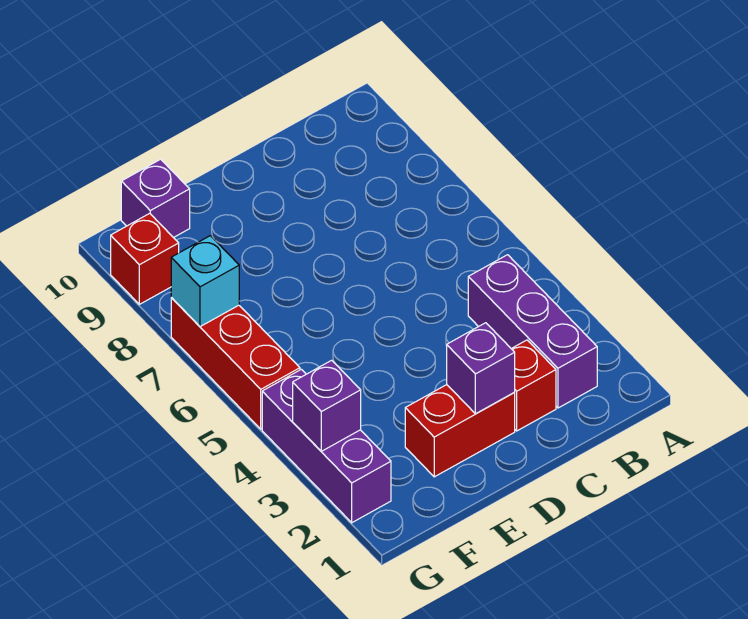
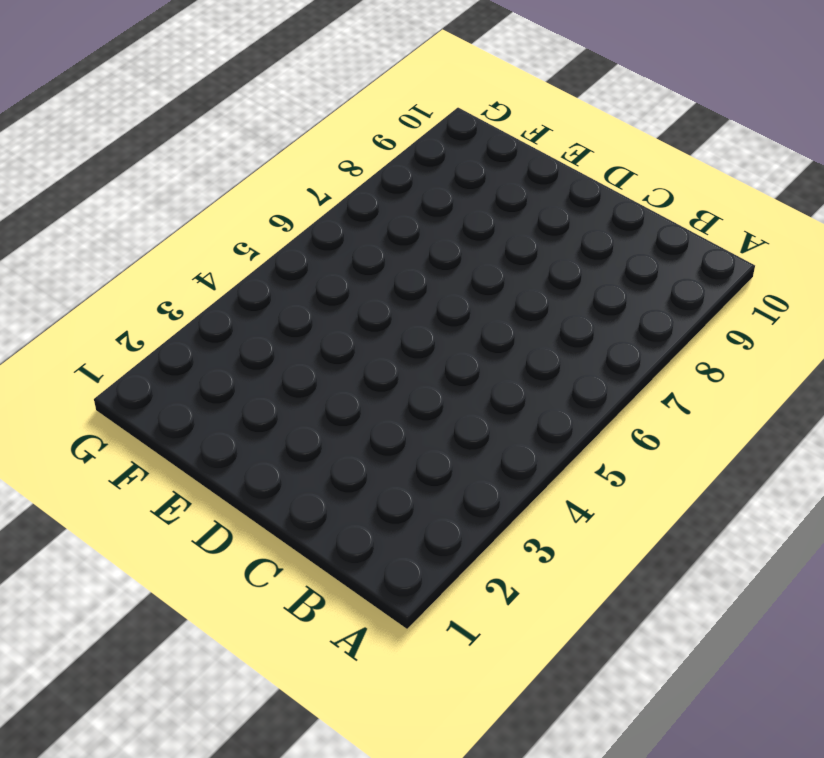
none -> purple 1x3 brick [468,255,597,408]
none -> red 1x1 brick [512,340,556,431]

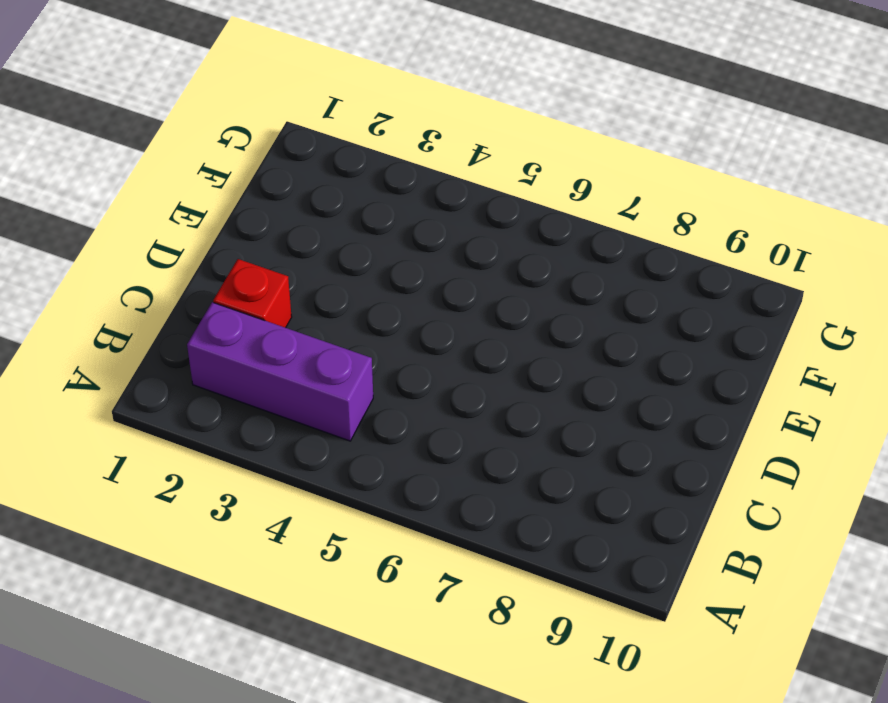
none -> red 1x2 brick [405,385,515,477]
none -> purple 1x1 brick [121,159,190,238]

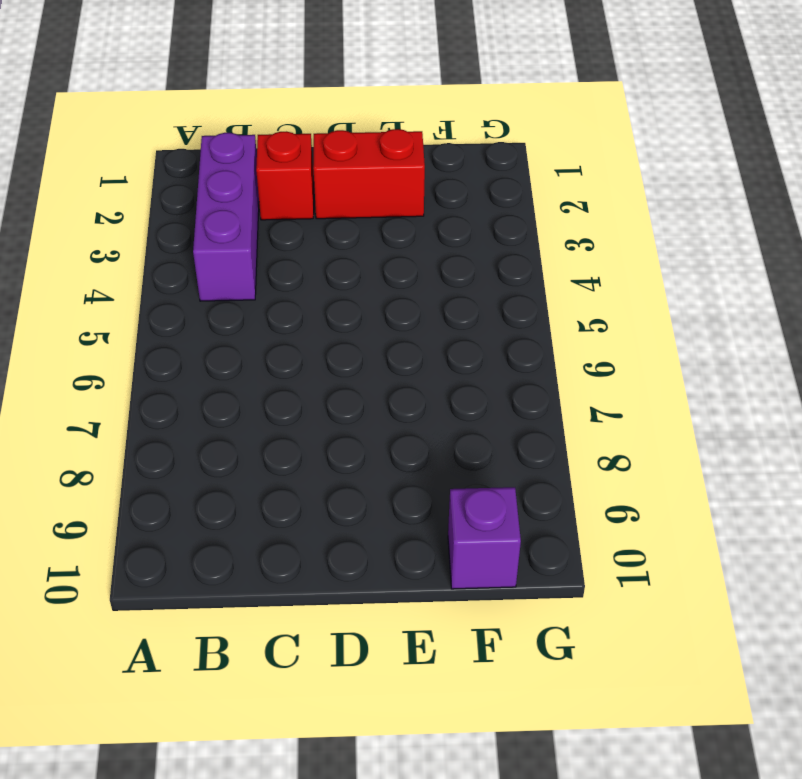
none -> purple 1x3 brick [262,369,391,523]
none -> red 1x3 brick [171,298,300,429]

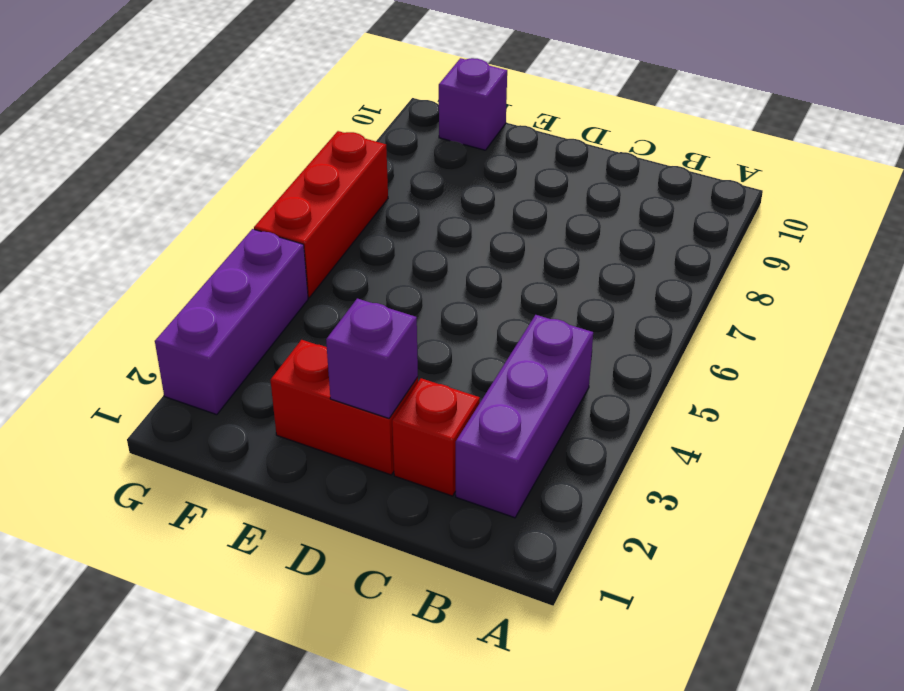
none -> red 1x1 brick [111,213,179,304]
none -> purple 1x1 brick [293,360,361,451]

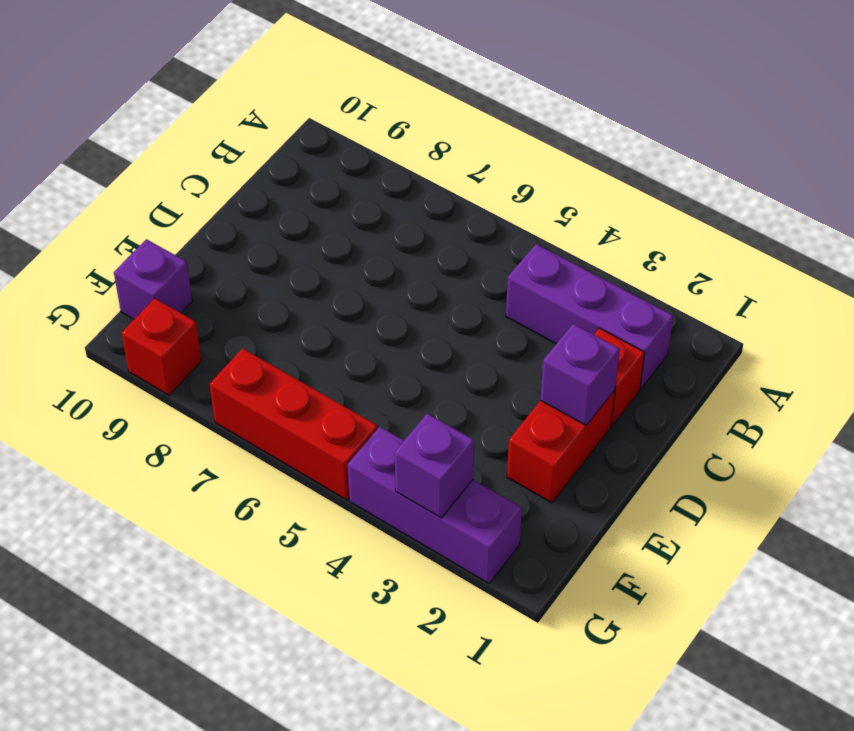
none -> cyan 1x1 brick [171,236,239,327]

